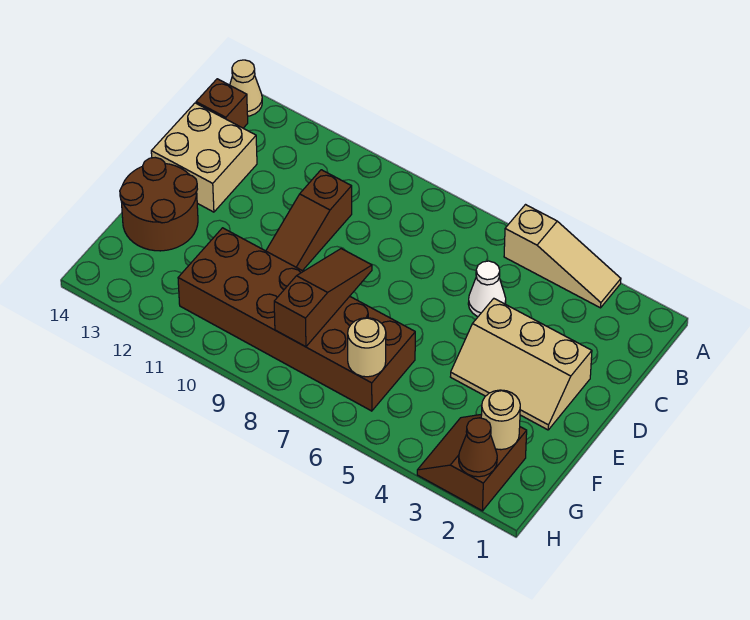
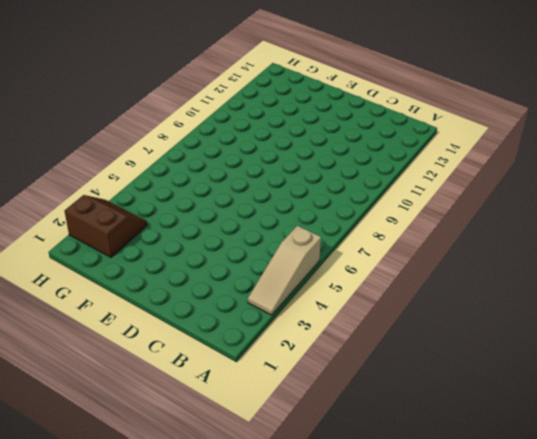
none -> tan 1x1 cone [230,60,262,116]
none -> brown 1x1 brick [196,79,248,128]
none -> white 1x1 cone [468,261,506,316]

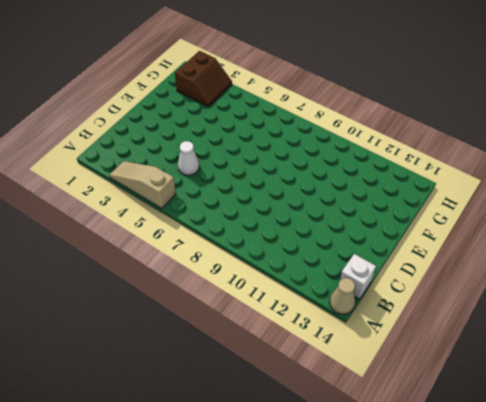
white 1x1 brick [340,254,376,299] -> brown 1x1 brick [196,79,248,128]
none -> brown 1x3 slope [266,170,352,271]
none -> tan 2x2 brick [151,103,257,212]
none -> tan 2x3 slope [450,299,592,430]

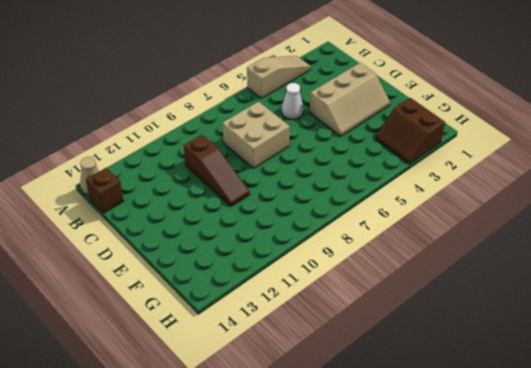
tan 2x2 brick [222,102,290,168] -> tan 2x2 brick moved to [151,103,257,212]
none -> brown 2x2 round brick [120,158,198,251]
none -> brown 2x6 brick [178,228,415,411]
none -> brown 1x3 slope [274,249,372,347]

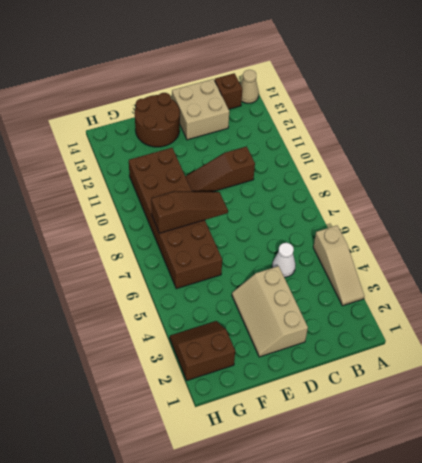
none -> tan 1x1 round brick [481,390,520,450]
none -> tan 1x1 round brick [348,318,386,377]
none -> brown 1x1 cone [459,418,497,477]

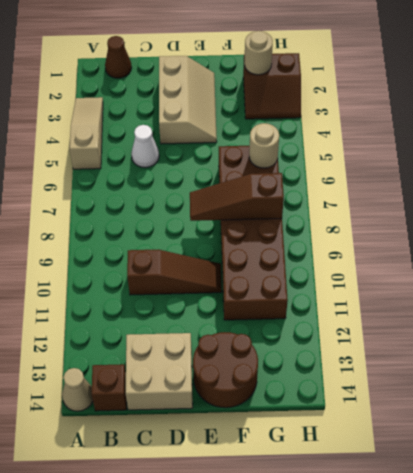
brown 1x1 cone [105,36,132,78] -> brown 1x1 cone moved to [459,418,497,477]

